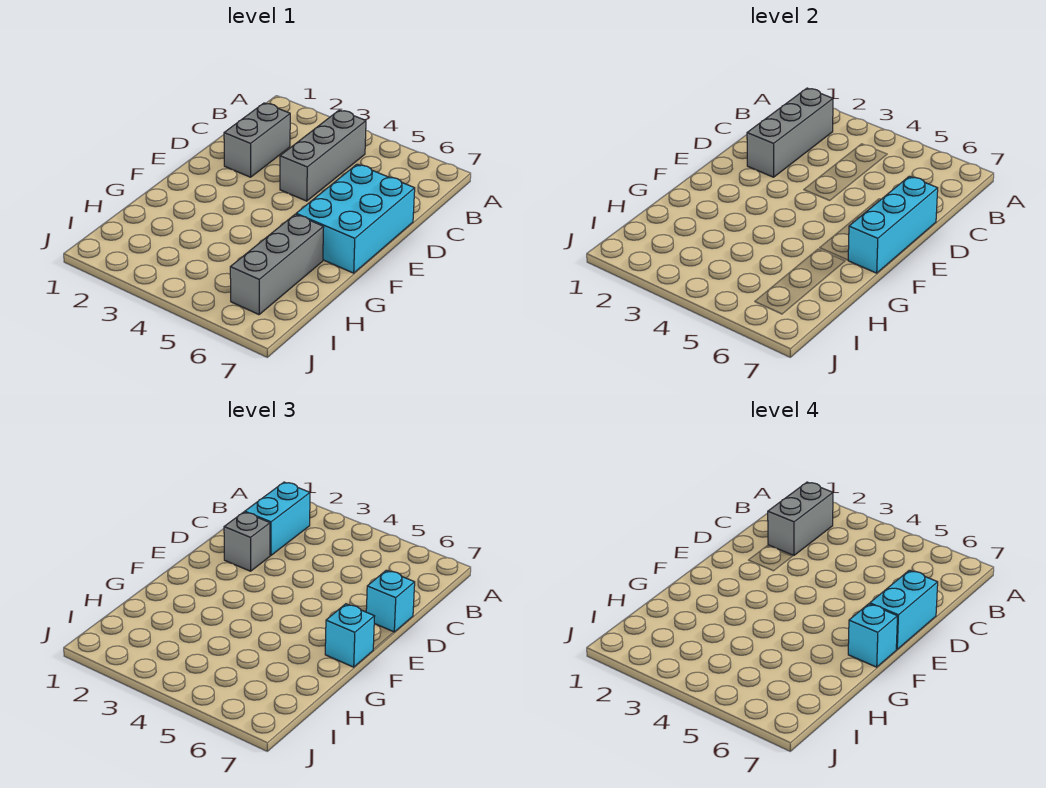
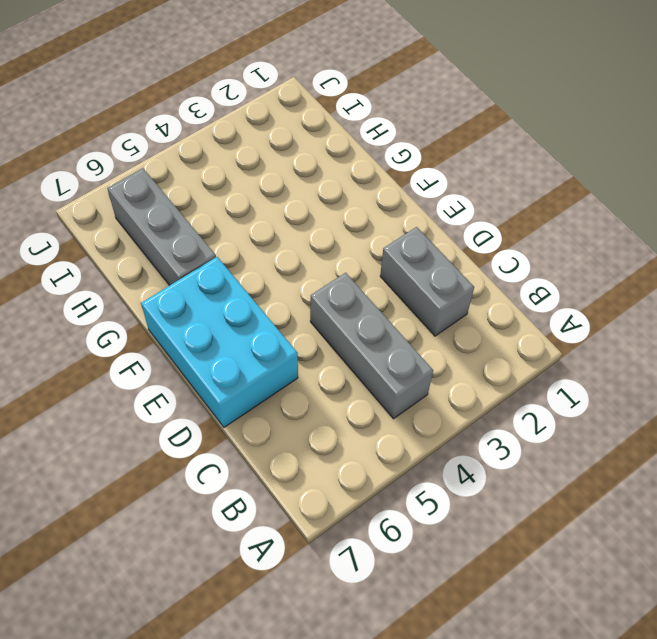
none -> grey 1x3 brick [747,88,833,177]
none -> cyan 1x3 brick [848,176,938,273]
none -> cyan 1x2 brick [245,482,310,556]

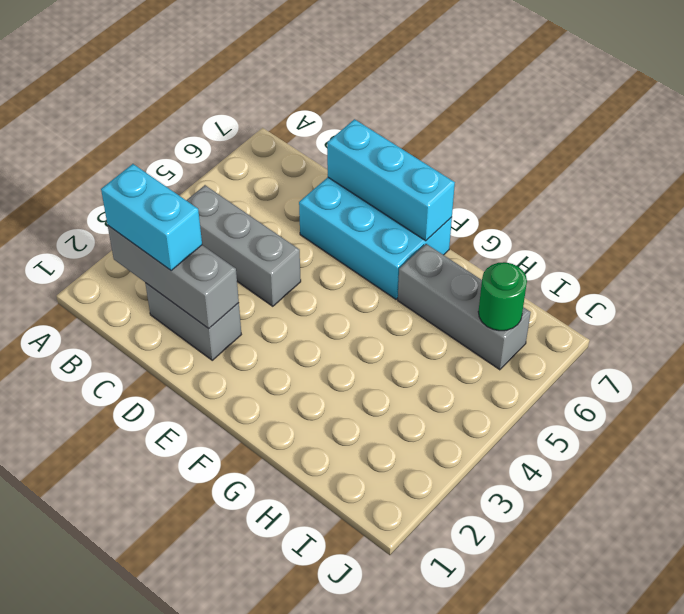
green 1x1 round brick [478,262,527,331] -> none
none -> grey 1x1 brick [224,512,270,571]
none -> cyan 1x1 brick [366,570,415,632]
none -> cyan 1x1 brick [325,604,375,667]

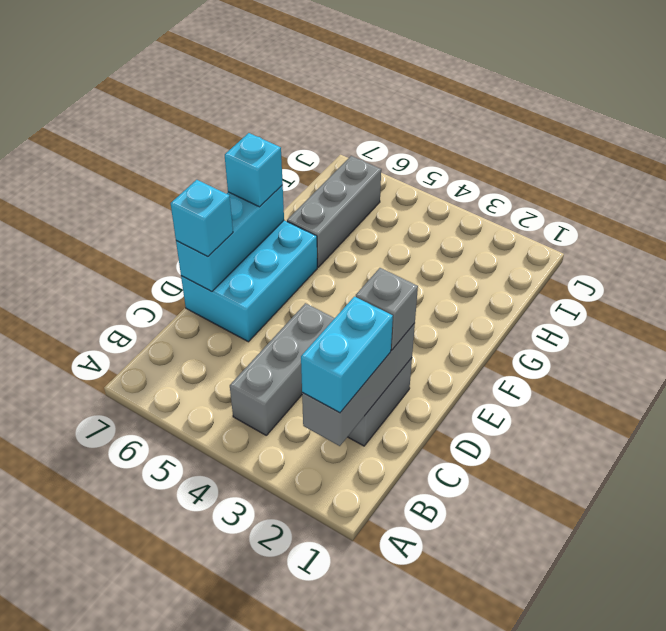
none -> grey 1x2 brick [768,482,833,555]
none -> cyan 1x2 brick [870,570,938,649]
none -> cyan 1x1 brick [848,604,898,667]

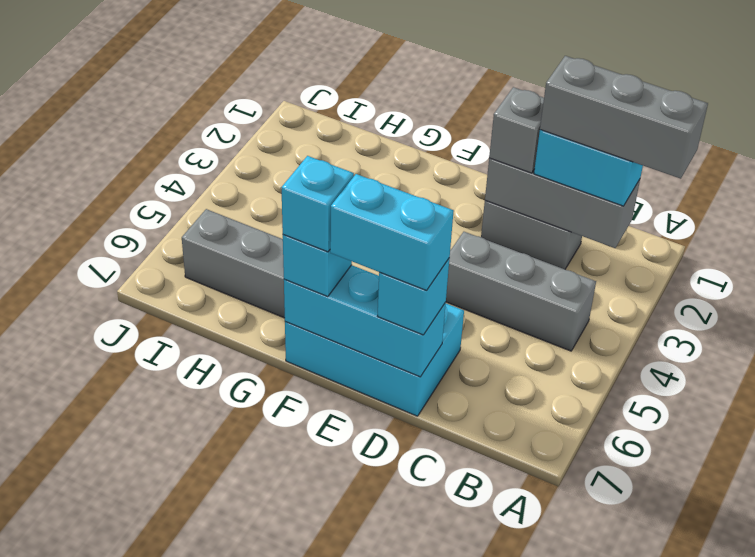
grey 1x3 brick [540,56,708,179] -> grey 1x2 brick [768,482,833,555]

